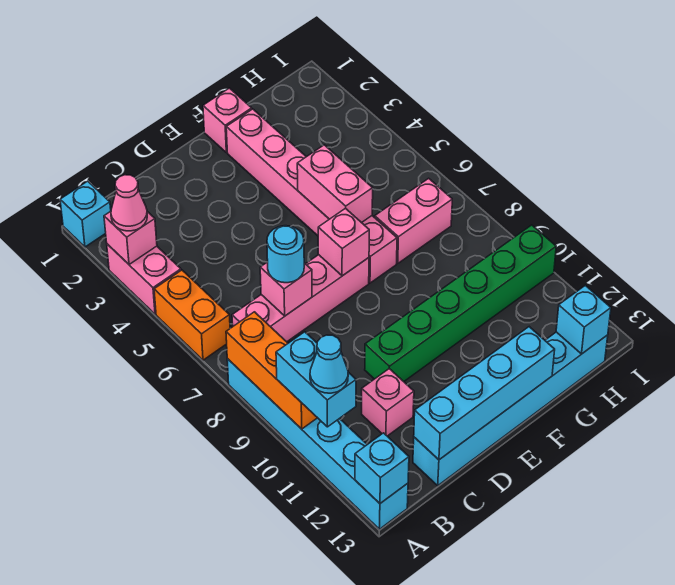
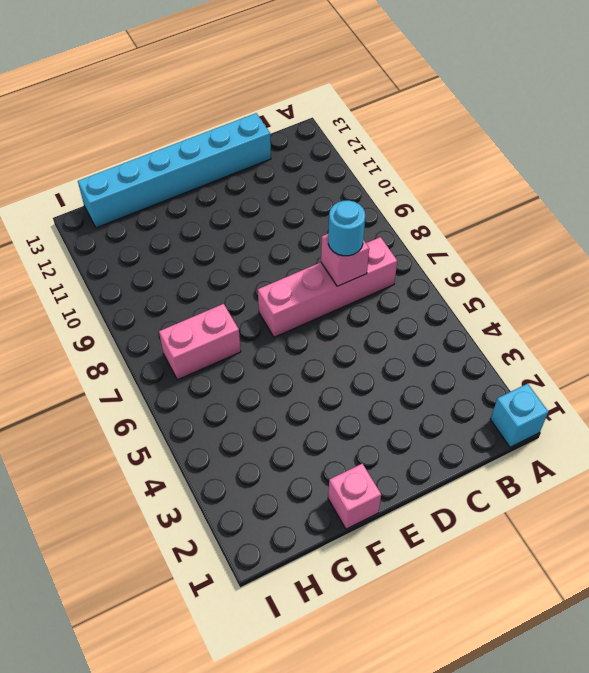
none -> pink 1x2 brick [107,244,181,314]
none -> orange 1x2 brick [154,270,230,360]
none -> cyan 1x6 brick [227,359,408,529]

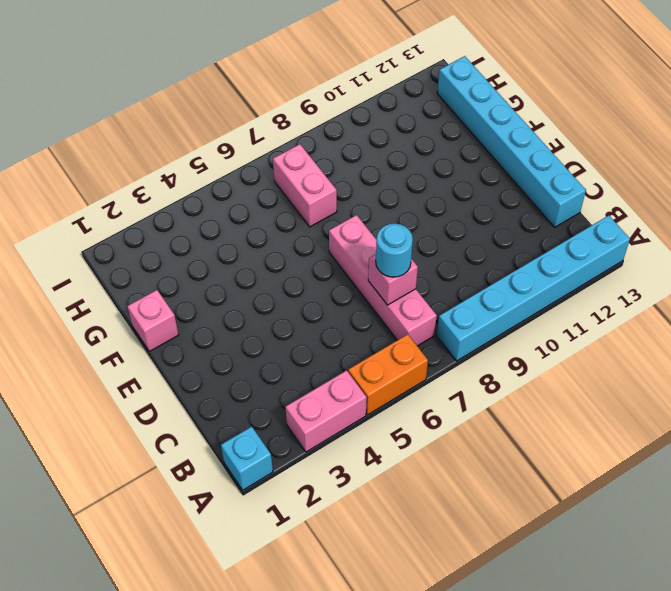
none -> pink 1x1 brick [362,369,414,436]
none -> green 1x6 brick [365,225,556,381]
none -> pink 1x6 brick [226,109,397,283]

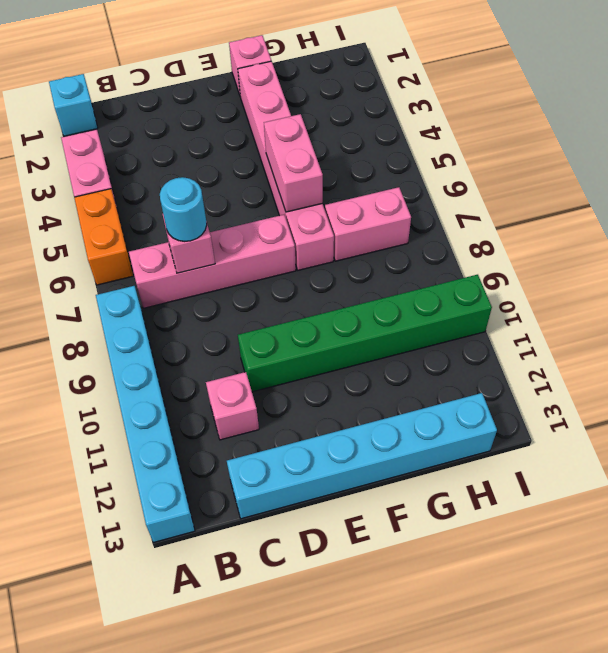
none -> pink 1x1 brick [104,211,157,264]
none -> orange 1x3 brick [226,312,317,429]
none -> cyan 1x1 brick [355,433,409,503]

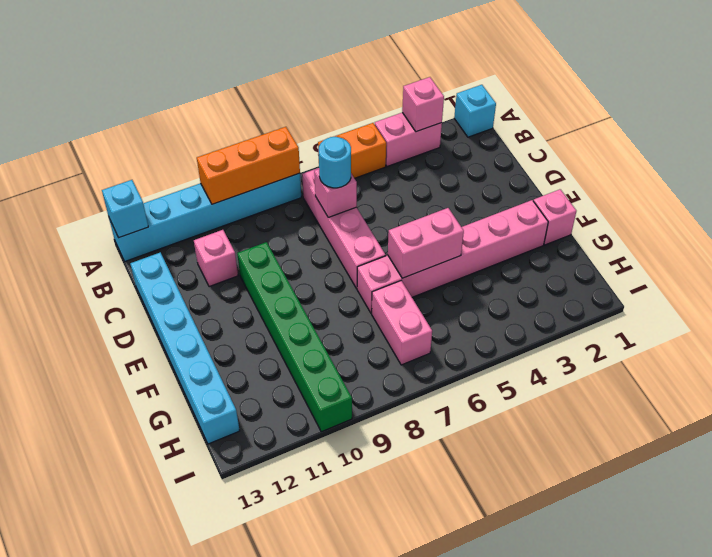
none -> cyan 1x4 brick [414,327,555,460]
none -> pink 1x1 brick [318,208,369,276]
none -> cyan 1x1 brick [556,285,611,354]

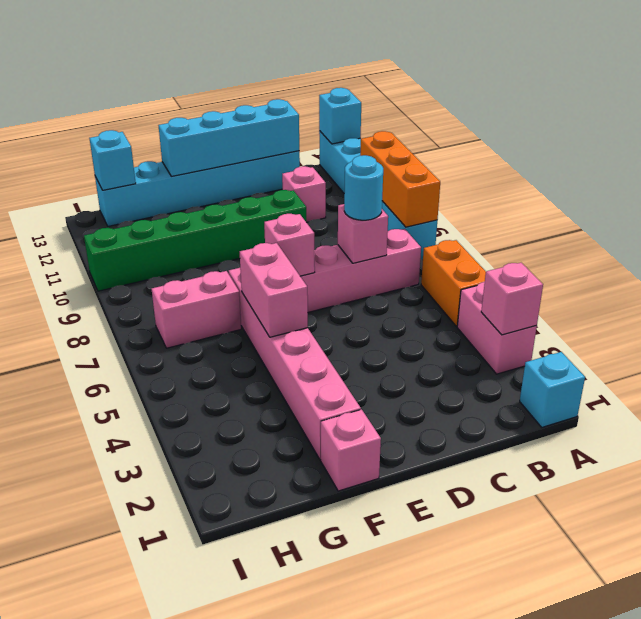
none -> pink 1x1 cone [111,175,147,231]
none -> cyan 1x2 brick [276,332,356,427]
none -> cyan 1x1 cone [310,335,348,393]

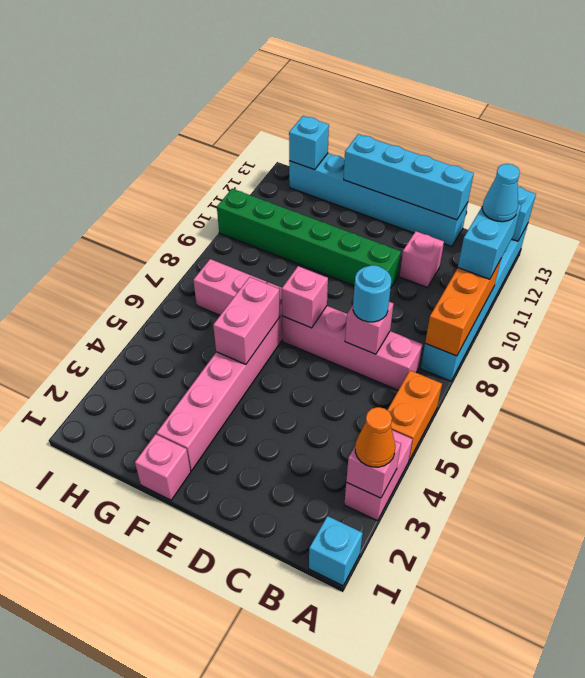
orange 1x1 cone [355,407,395,467] -> pink 1x1 cone [111,175,147,231]

